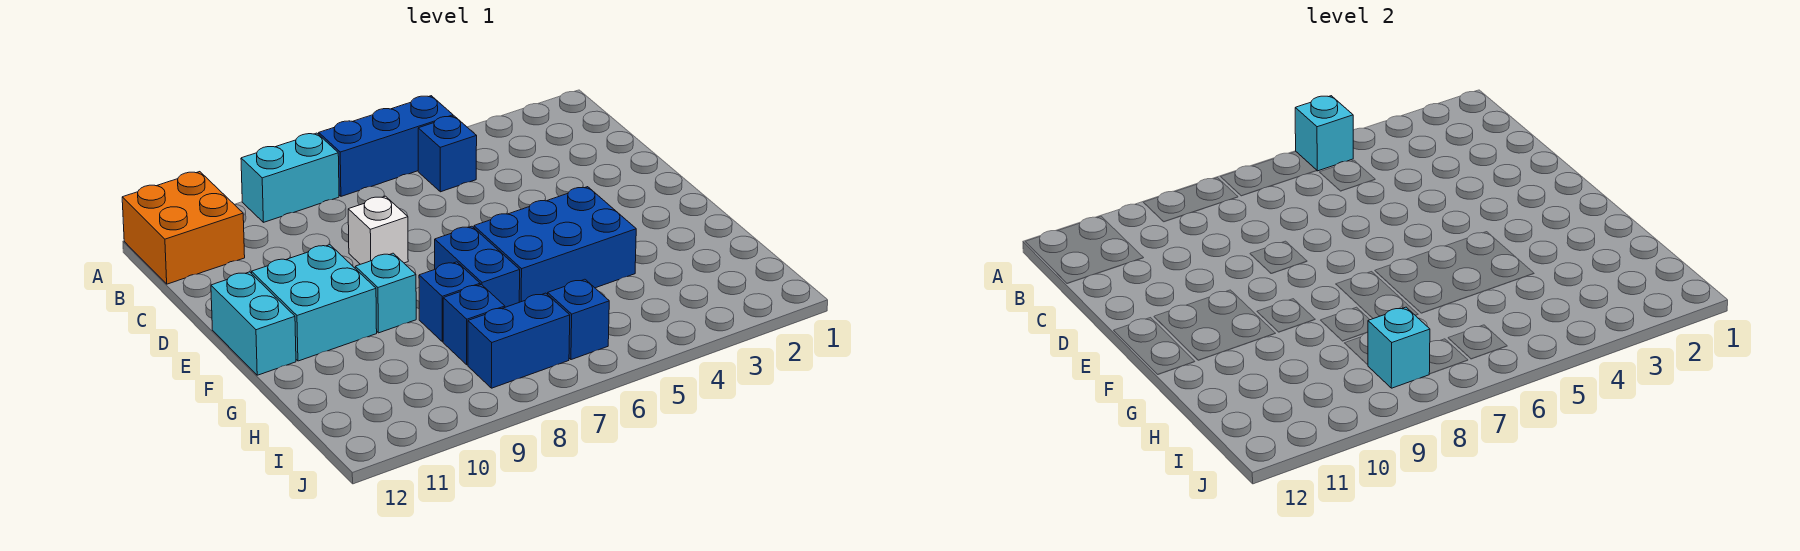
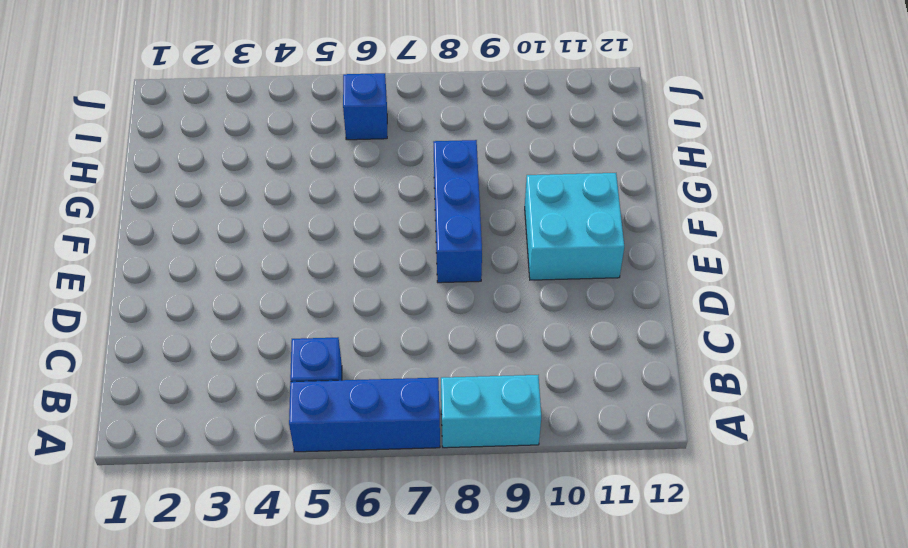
blue 1x3 brick [434,140,482,283] -> blue 1x1 brick [419,262,480,342]
none -> orange 2x2 brick [122,172,245,284]
none -> white 1x1 brick [348,196,408,264]
none -> cyan 1x2 brick [211,272,296,375]

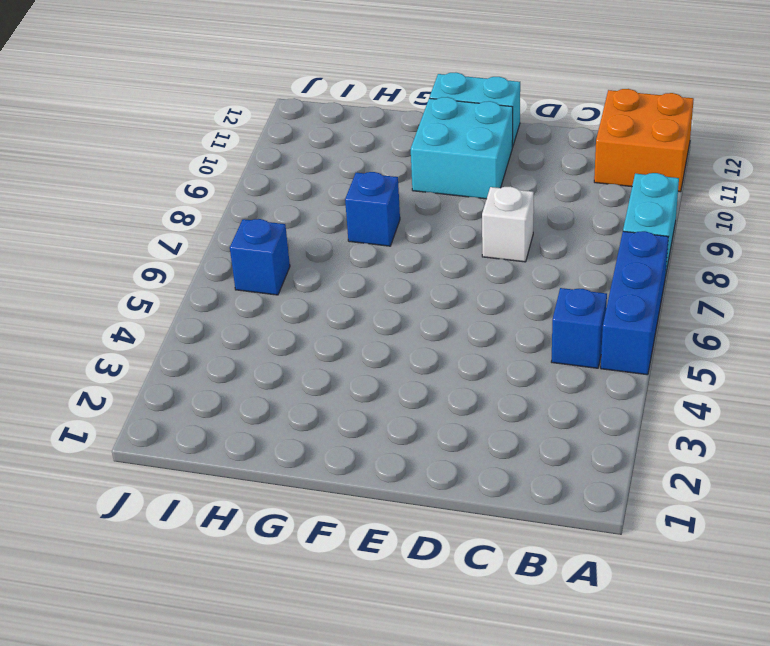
none -> blue 2x3 brick [474,187,636,302]
none -> blue 1x2 brick [435,226,520,307]
none -> cyan 1x1 brick [355,253,416,333]

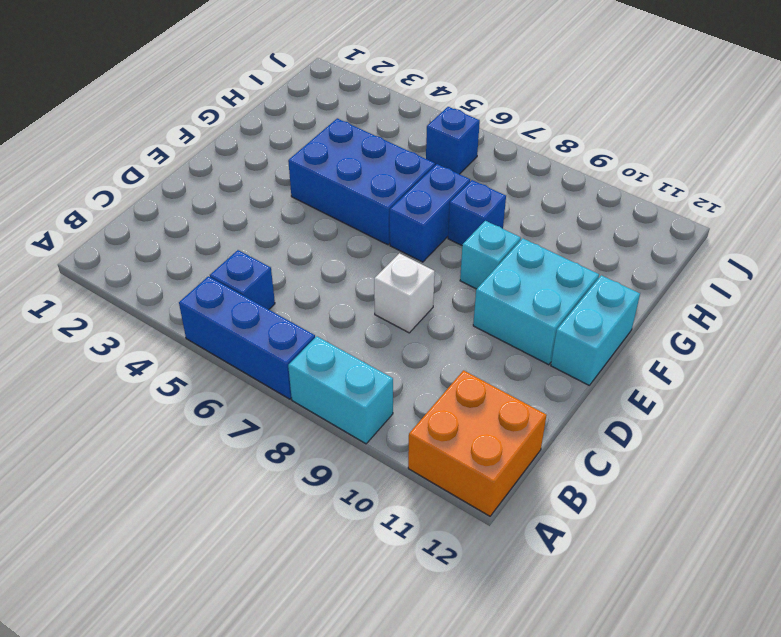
none -> blue 1x1 brick [443,284,505,365]
none -> blue 1x2 brick [468,293,570,388]
none -> cyan 1x1 brick [1295,96,1353,171]

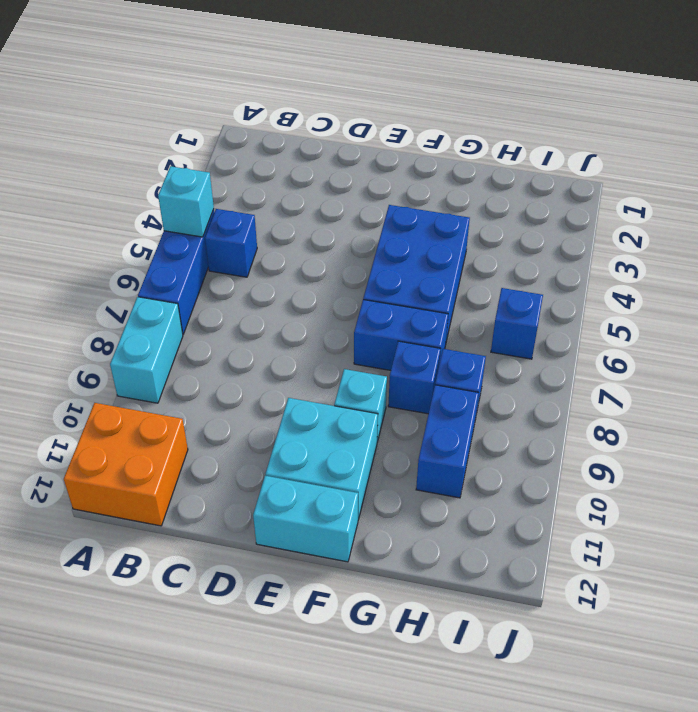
blue 1x2 brick [416,385,479,498] -> blue 1x2 brick moved to [468,293,570,388]
none -> white 1x1 brick [348,196,408,264]
none -> cyan 1x1 brick [1368,307,1430,388]

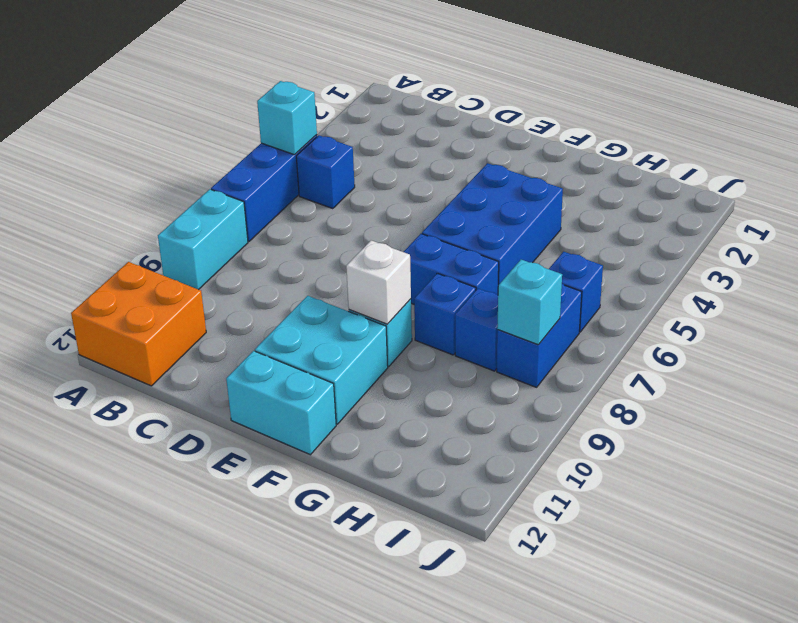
white 1x1 brick [346,240,411,324] -> white 1x1 brick moved to [348,196,408,264]

